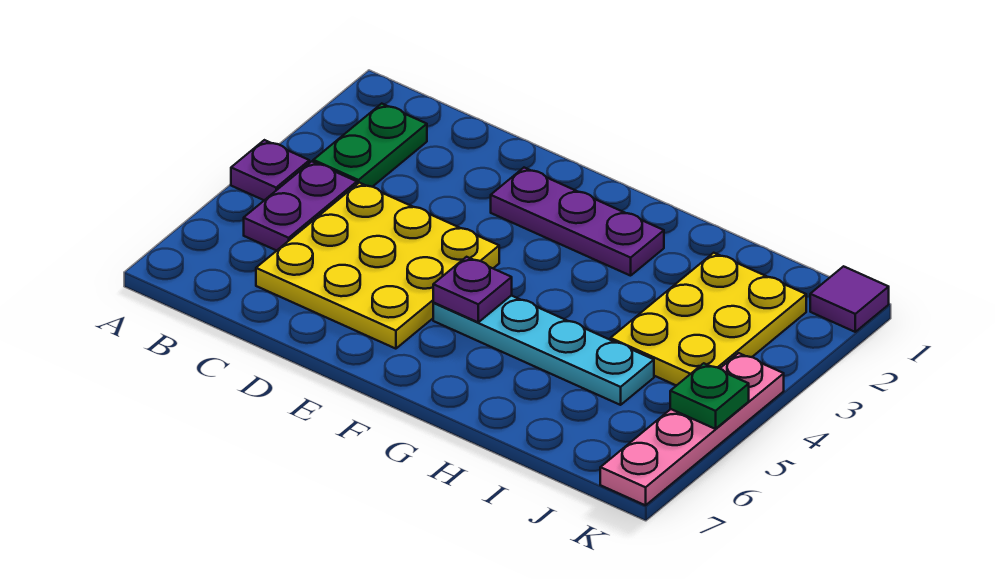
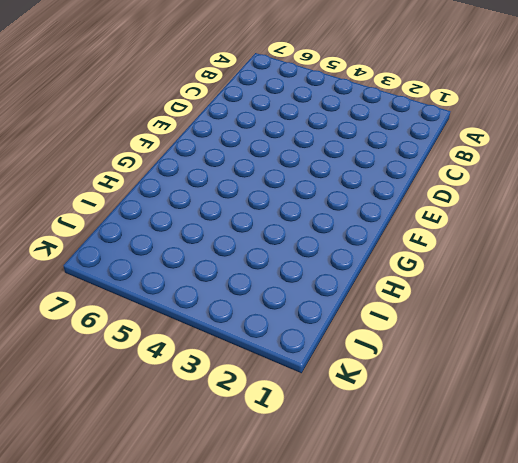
none -> purple 1x1 plate [231,140,309,200]
none -> green 1x2 plate [313,104,427,187]

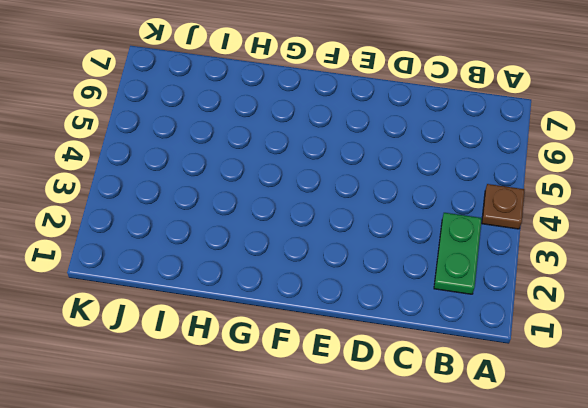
brown 1x1 plate [482,184,524,229] -> purple 1x1 plate [231,140,309,200]
none -> purple 1x2 plate [244,161,357,251]
none -> yellow 3x3 plate [256,183,499,349]

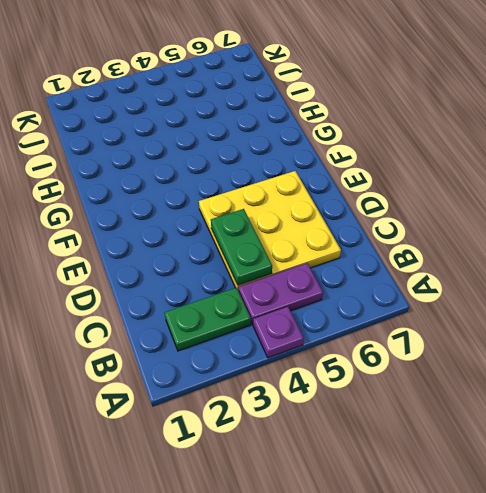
green 1x2 plate [211,209,272,285] -> none
none -> purple 1x3 plate [491,168,664,276]
none -> cyan 1x4 plate [433,295,654,405]

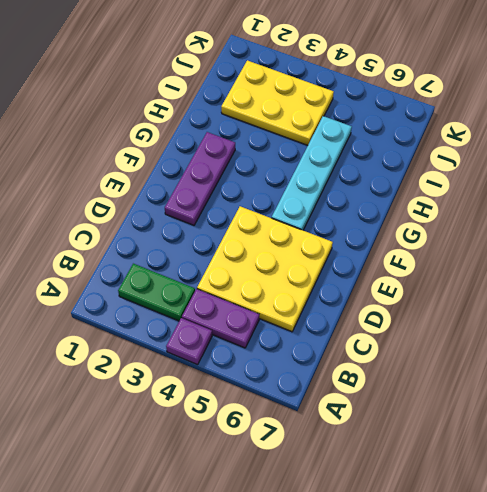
none -> purple 1x1 tile [810,266,889,332]
none -> pink 1x4 plate [600,353,784,505]

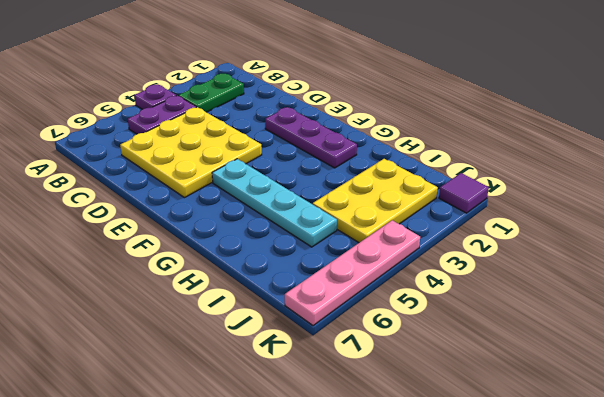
none -> purple 1x1 plate [433,257,512,322]
none -> green 1x1 plate [670,363,749,429]

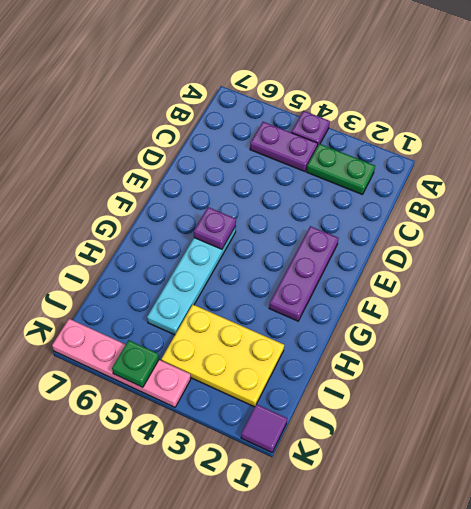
none -> yellow 3x3 plate [256,183,499,349]

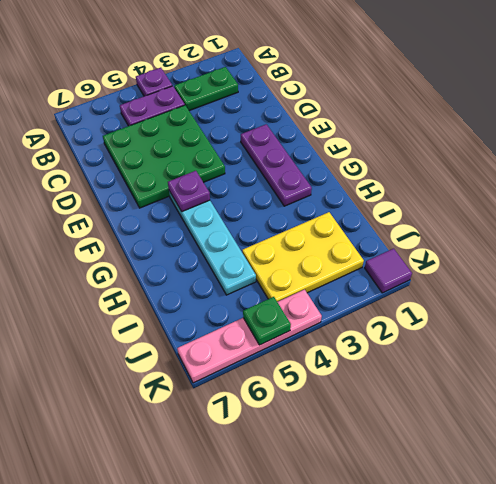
green 3x3 plate [103,105,225,208] -> yellow 3x3 plate [256,183,499,349]

